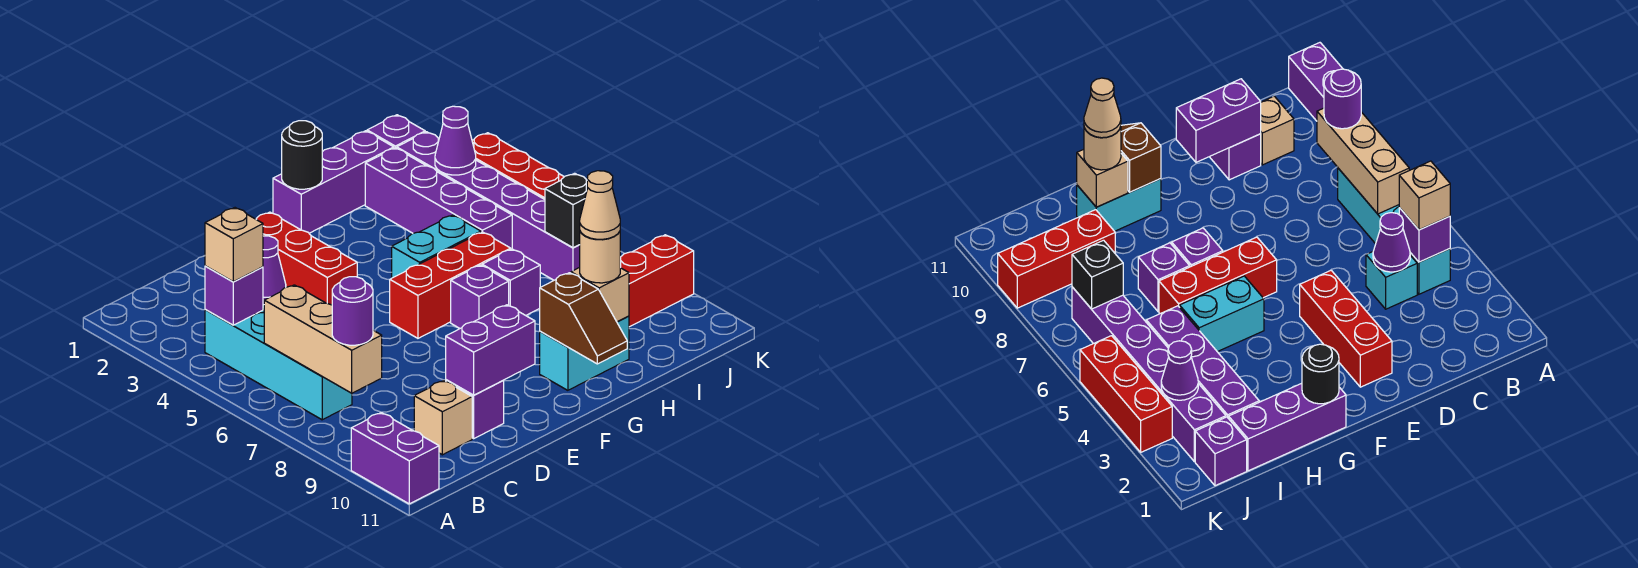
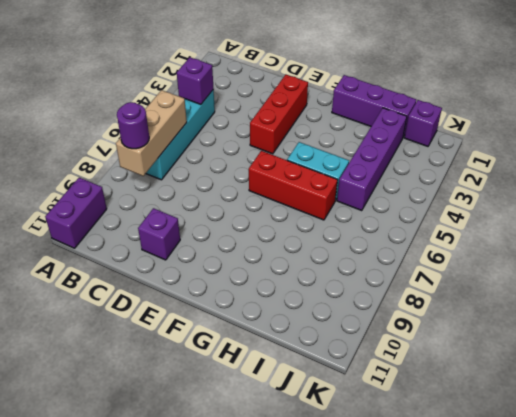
none -> cyan 1x1 brick [1366,252,1417,309]
none -> tan 1x1 brick [414,381,472,455]
none -> purple 1x1 brick [451,265,509,328]
none -> cyan 1x2 brick [540,316,629,390]

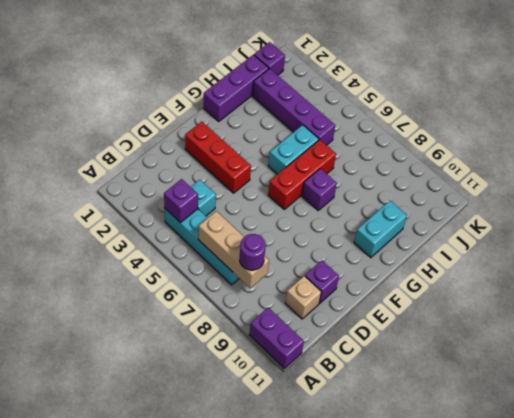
none -> purple 1x1 brick [482,249,540,315]
none -> red 1x3 brick [620,235,694,327]
none -> purple 1x6 brick [397,132,580,280]
none -> red 1x3 brick [472,133,564,199]

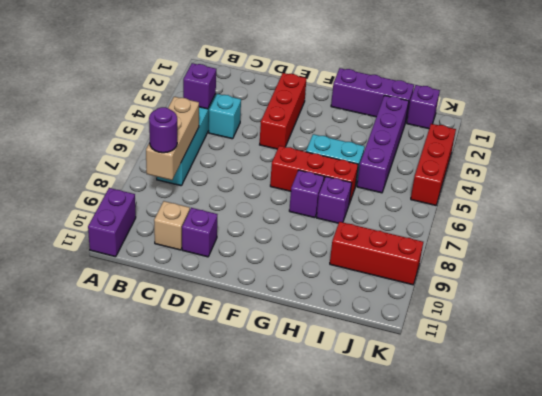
none -> cyan 1x2 brick [540,316,629,390]
none -> purple 1x6 brick [397,132,580,280]
none -> purple 1x1 cone [263,236,286,305]
none -> purple 1x2 brick [446,305,535,395]

